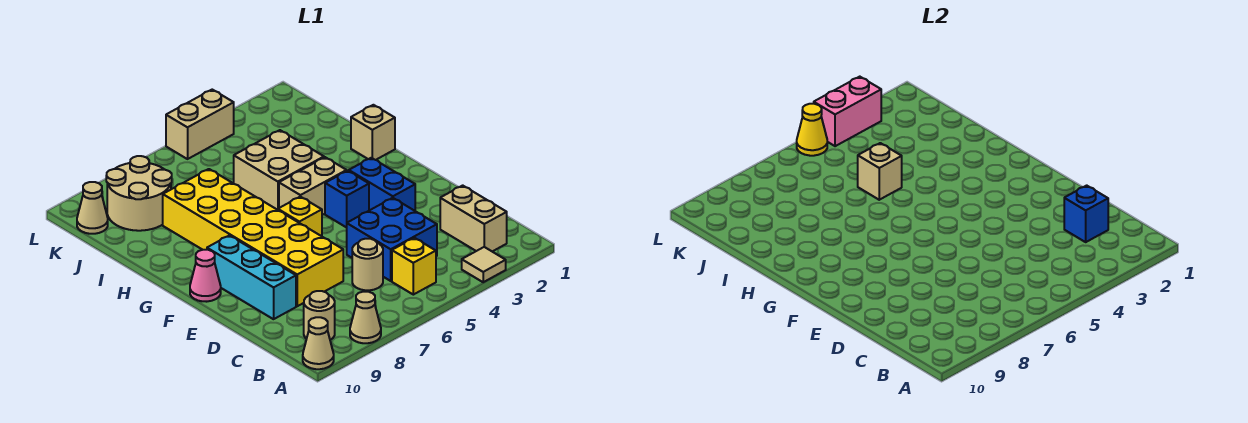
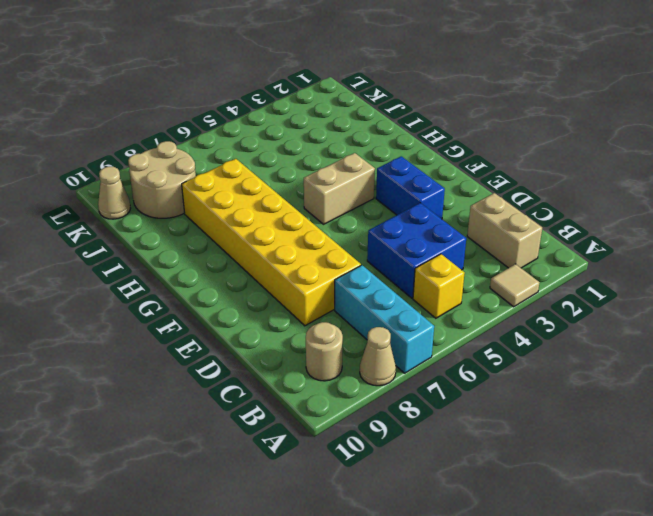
cyan 1x3 brick [335,265,434,373] -> cyan 1x3 brick moved to [207,235,296,319]
none -> tan 1x1 cone [303,317,334,369]
none -> tan 1x1 round brick [352,239,383,290]
none -> blue 1x1 brick [325,171,369,228]

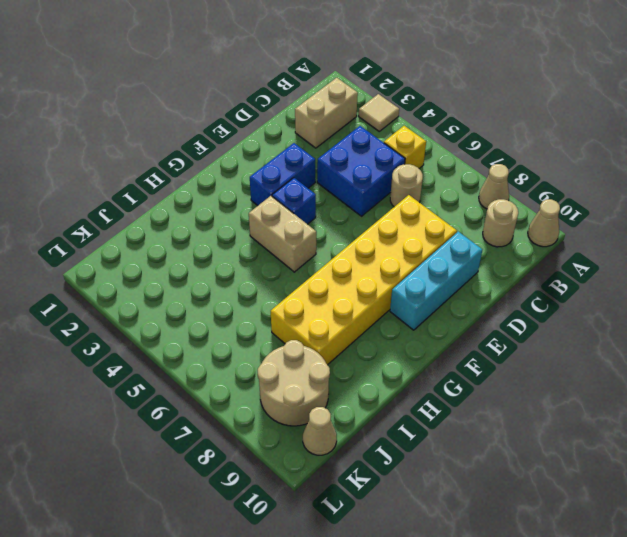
none -> yellow 1x1 brick [278,197,322,236]
none -> pink 1x1 cone [190,250,221,302]
none -> tan 1x1 brick [351,105,395,160]

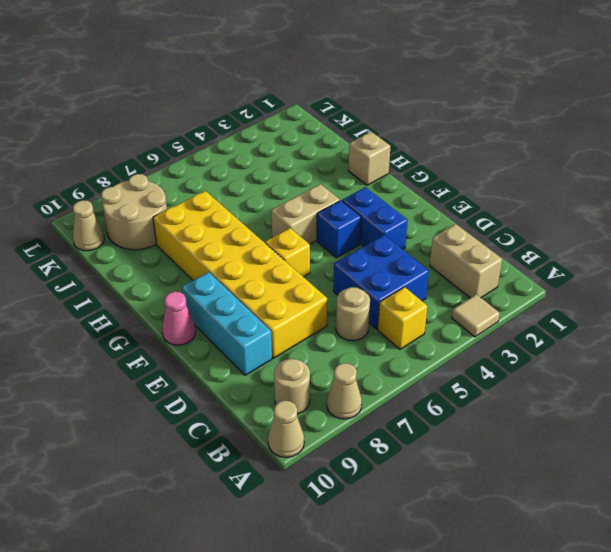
none -> tan 2x2 brick [234,130,324,210]
none -> tan 1x2 brick [166,90,234,159]
none -> blue 1x1 brick [1064,185,1108,242]

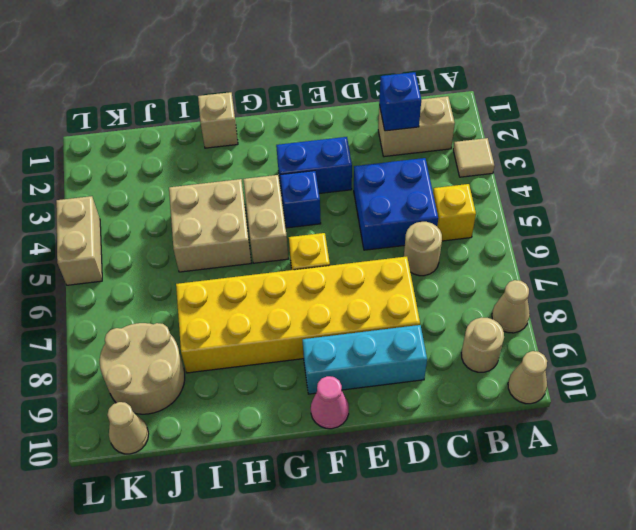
none -> tan 1x1 brick [858,143,902,200]
none -> pink 1x2 brick [814,77,881,146]
none -> yellow 1x1 cone [797,104,827,156]

